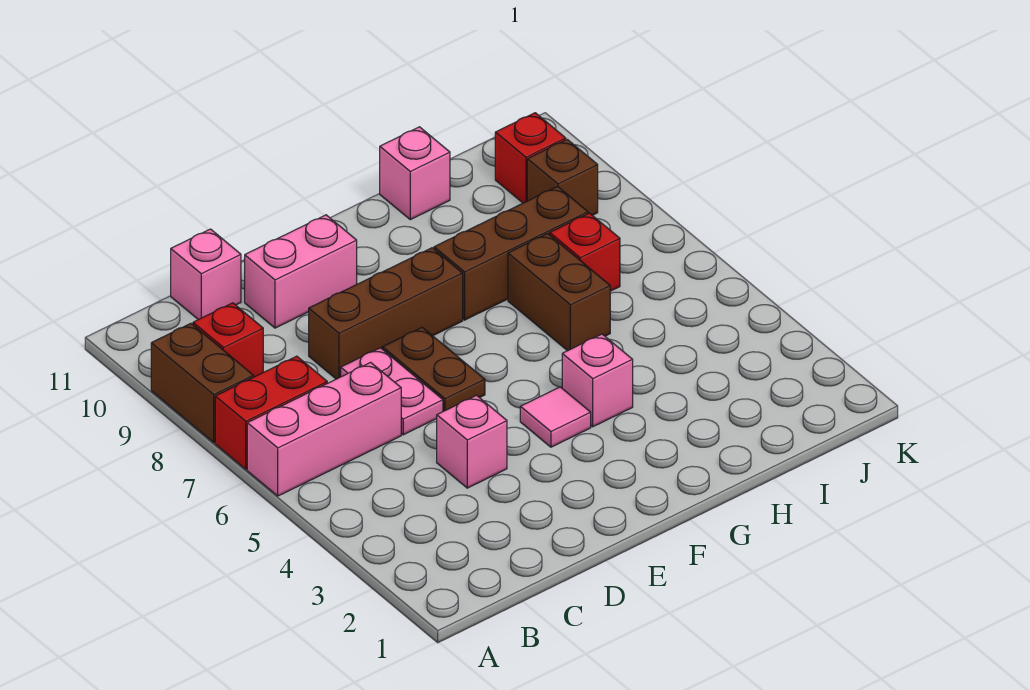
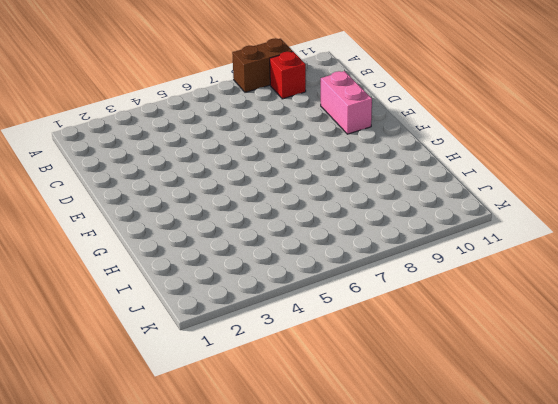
none -> pink 1x3 brick [247,362,401,496]
none -> red 1x2 brick [215,356,327,469]
none -> pink 1x1 brick [171,229,241,320]

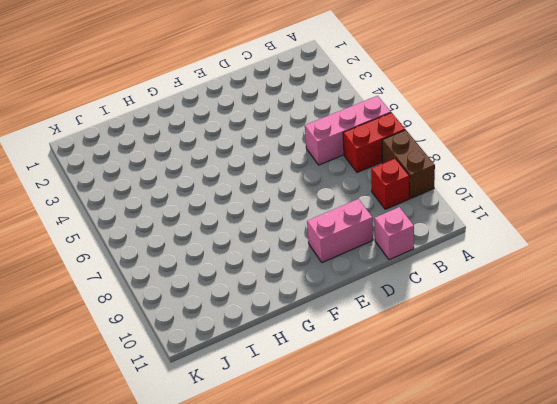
none -> pink 1x1 brick [437,395,507,488]
none -> pink 1x2 plate [341,348,443,435]
none -> brown 1x3 brick [309,248,463,379]

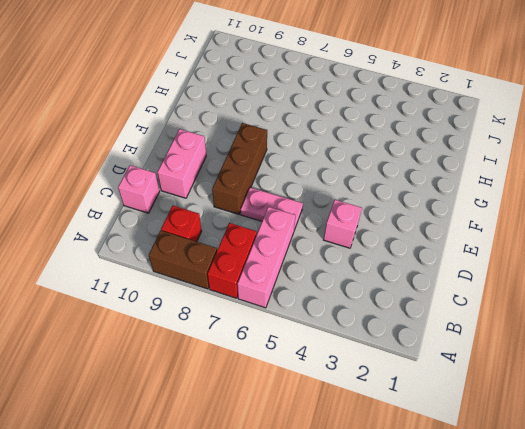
none -> brown 1x2 plate [382,327,485,411]
none -> pink 1x1 tile [520,387,591,447]
none -> pink 1x1 brick [562,334,633,427]

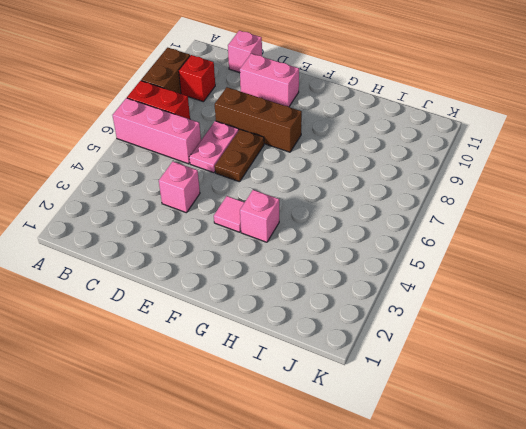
none -> brown 1x3 brick [434,187,588,320]
none -> brown 1x2 brick [508,234,610,351]
none -> pink 1x1 brick [380,127,450,220]

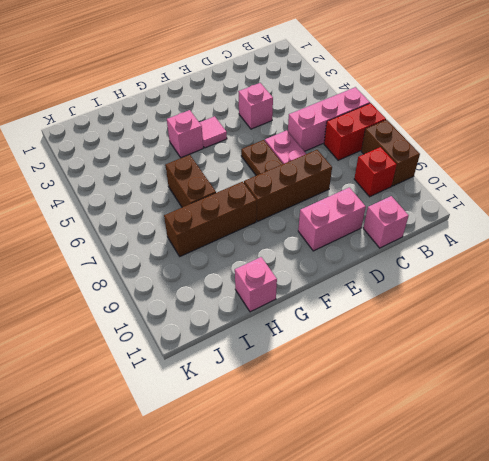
none -> red 1x1 brick [550,213,620,291]
none -> brown 1x1 brick [527,139,598,215]
none -> red 1x1 brick [495,113,566,203]

